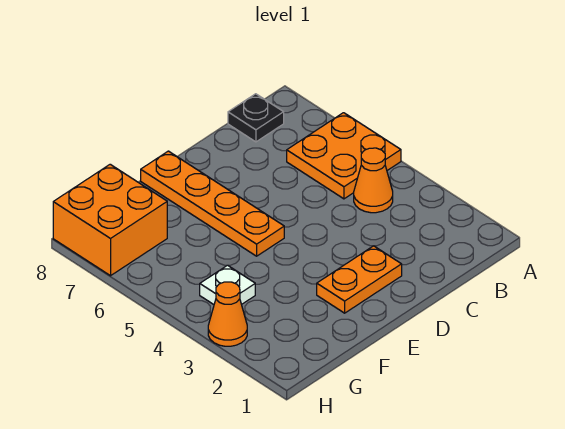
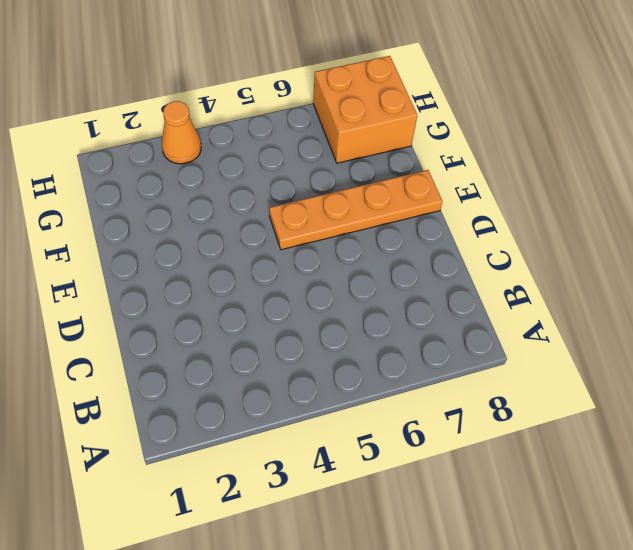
none -> orange 2x2 plate [287,113,401,199]
none -> orange 1x1 cone [354,148,393,213]

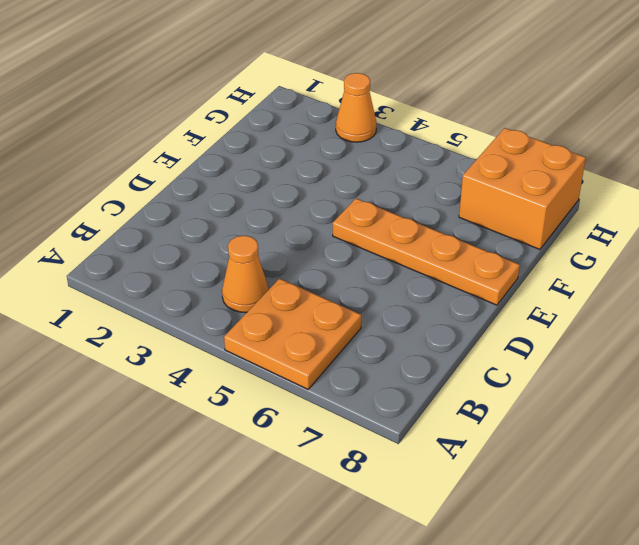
none -> black 1x1 plate [228,94,284,142]
none -> orange 1x2 plate [317,246,402,313]

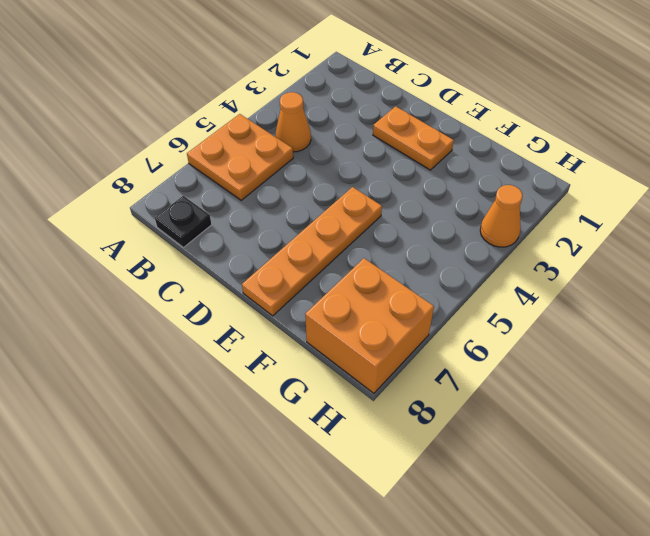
none -> white 1x1 plate [200,265,255,304]

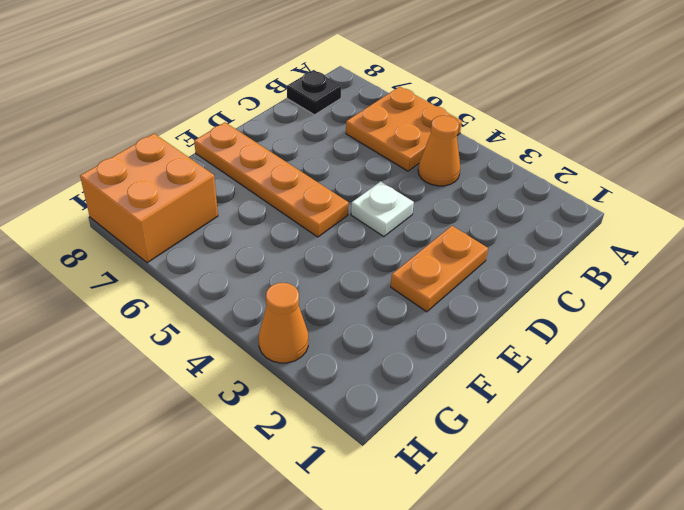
white 1x1 plate [351,181,414,237] -> white 1x1 plate moved to [200,265,255,304]

